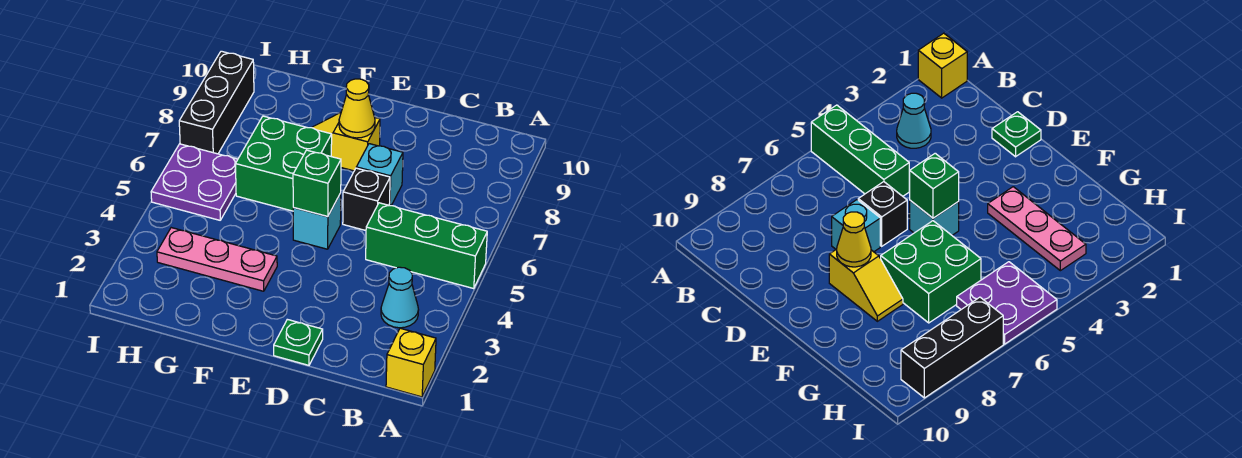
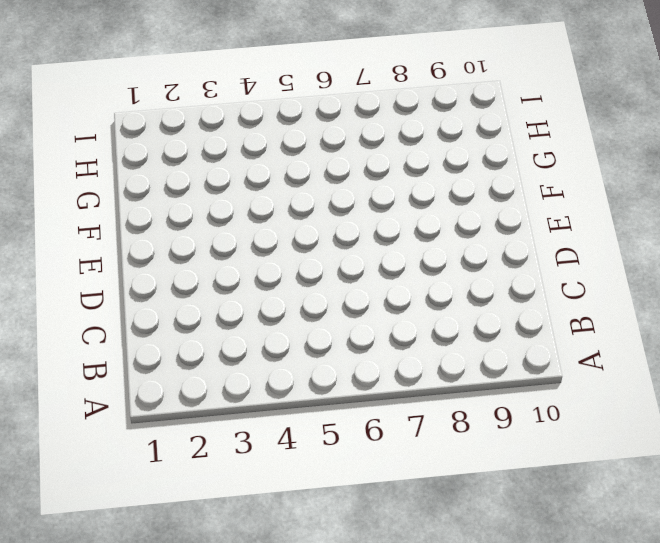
none -> yellow 1x1 brick [386,328,436,397]
none -> green 1x3 brick [366,203,487,288]
none -> cyan 1x1 cone [381,267,419,328]

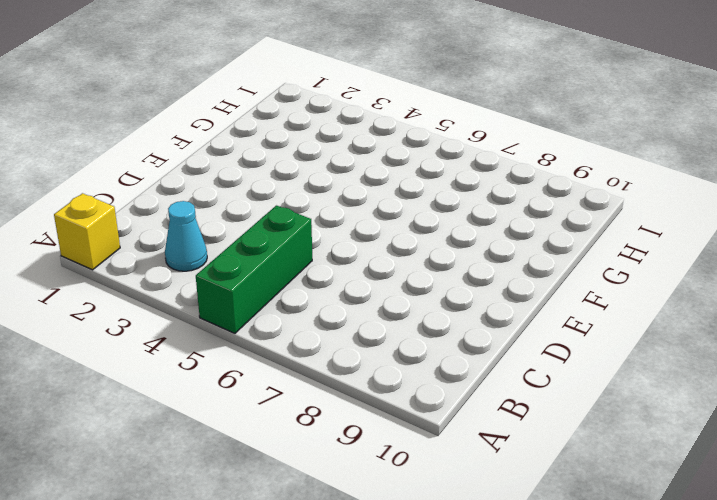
none -> green 1x1 plate [274,319,323,365]
none -> black 1x1 brick [343,168,390,230]
none -> cyan 1x1 brick [356,144,403,206]

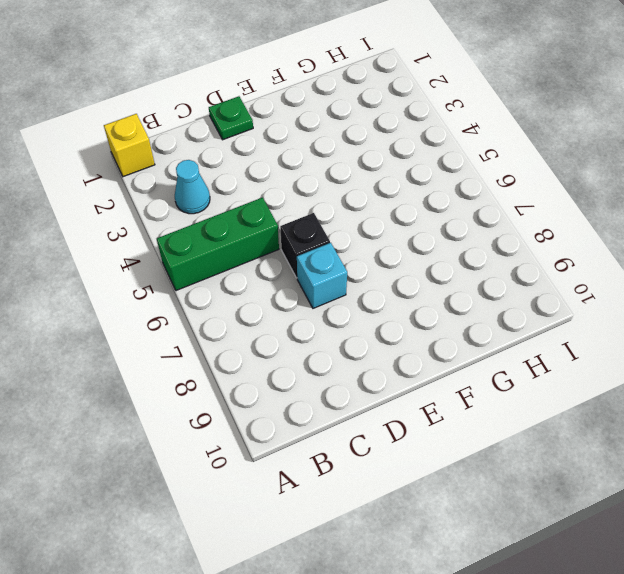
none -> cyan 1x1 brick [293,193,341,249]
none -> yellow 1x2 slope [312,113,380,171]
none -> pink 1x3 plate [157,228,277,291]

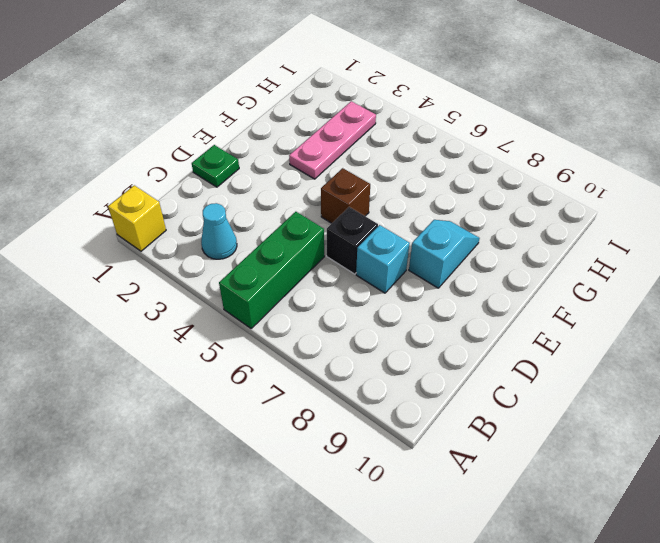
brown 1x1 brick [321,168,370,223] -> cyan 1x1 brick [293,193,341,249]
cyan 1x2 slope [409,220,480,288] -> yellow 1x2 slope [312,113,380,171]
none -> green 2x2 brick [235,116,332,211]
none -> purple 2x2 plate [151,144,238,220]
none -> black 1x3 brick [179,51,254,154]

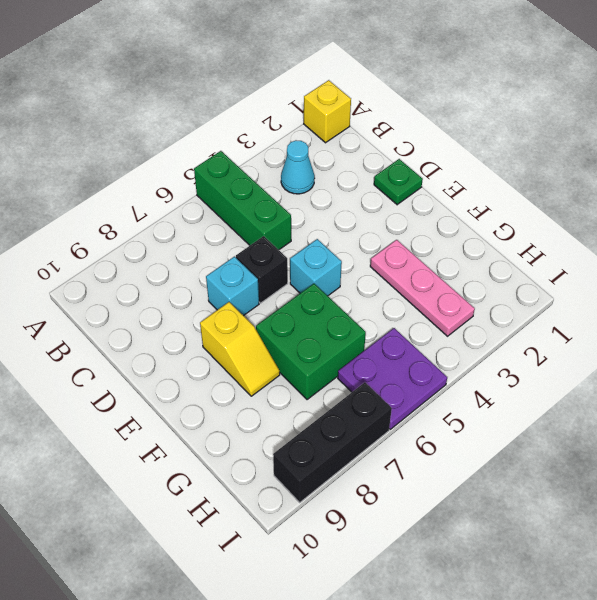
none -> green 1x1 brick [293,150,341,217]
none -> yellow 1x1 cone [339,79,375,138]

